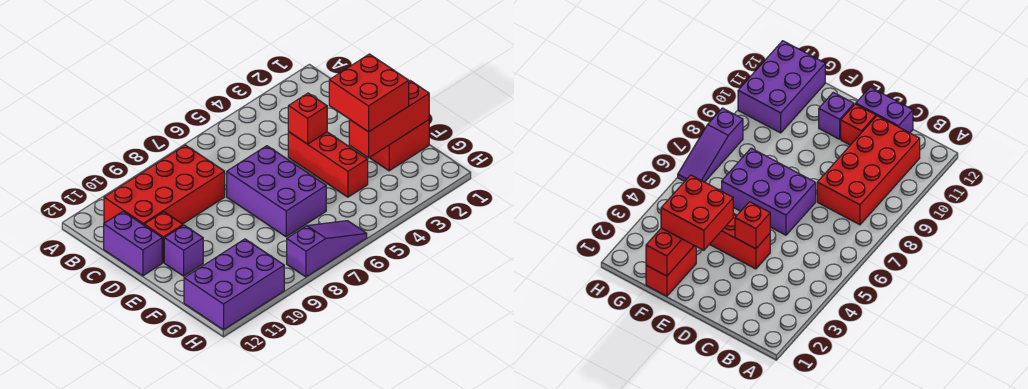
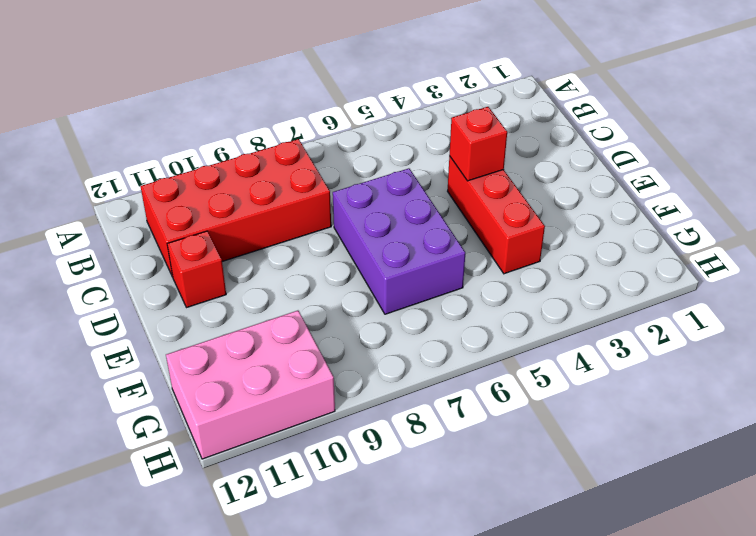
pink 2x3 brick [166,311,335,459] -> purple 2x3 brick [184,239,284,330]
none -> purple 1x2 brick [104,211,162,276]
none -> purple 1x1 brick [164,225,203,276]
none -> red 1x2 brick [370,120,429,171]

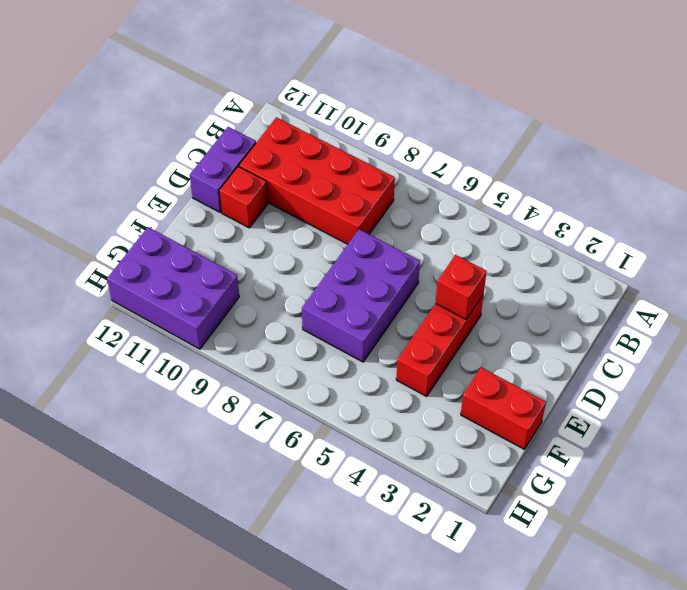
none -> purple 1x1 brick [164,225,203,276]
none -> purple 1x3 slope [287,221,367,277]
none -> red 1x3 brick [349,81,429,158]

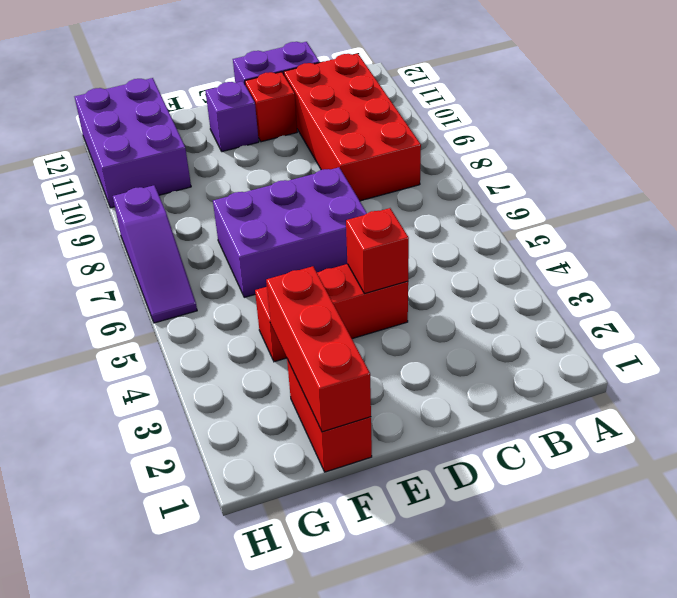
none -> red 2x2 brick [329,54,409,132]

